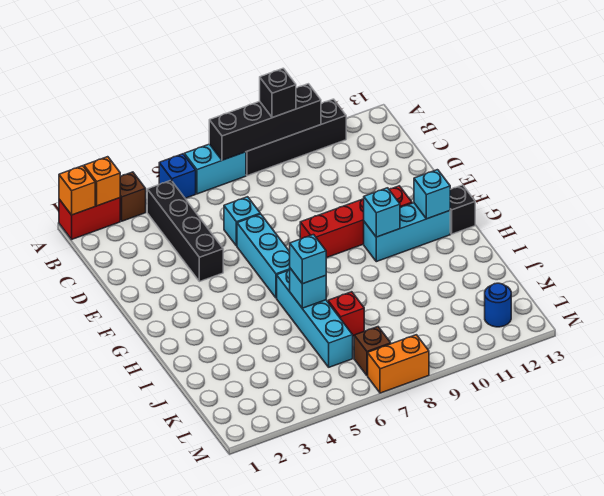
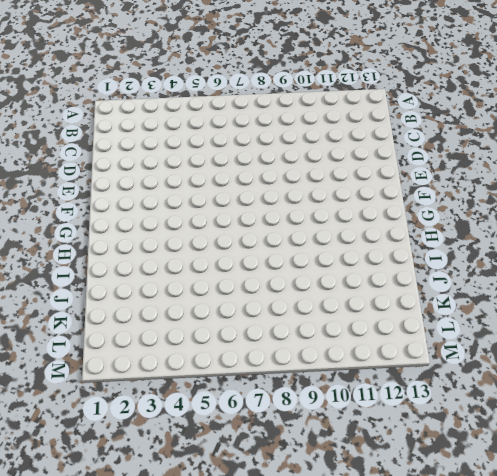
none -> red 1x2 brick [59,198,120,239]
none -> brown 1x1 brick [120,172,146,221]
none -> blue 1x1 brick [159,154,196,198]

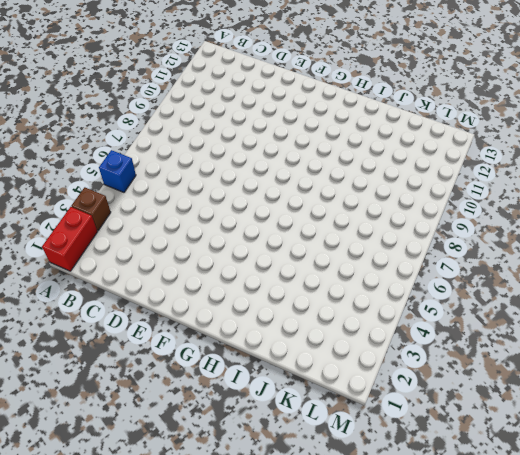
none -> cyan 1x2 brick [184,144,246,194]
none -> black 1x4 brick [246,99,346,176]
none -> black 1x4 brick [147,180,223,282]

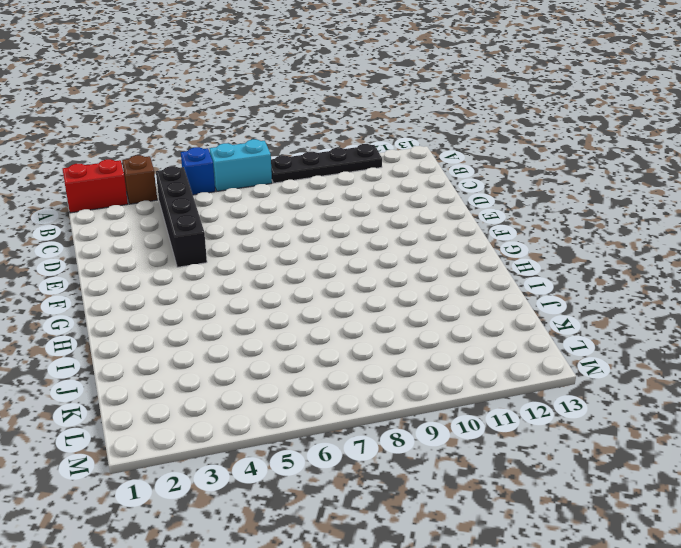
black 1x4 plate [271,144,382,183] -> black 1x4 brick [246,99,346,176]
none -> cyan 1x1 brick [224,197,260,246]
none -> cyan 1x3 brick [237,214,290,298]
none -> red 1x4 brick [300,186,412,258]

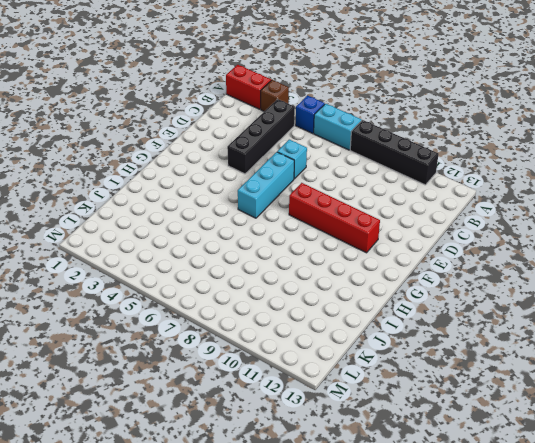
none -> cyan 1x3 brick [364,203,450,262]
none -> black 1x1 brick [450,185,475,234]
none -> cyan 1x4 brick [277,270,353,367]

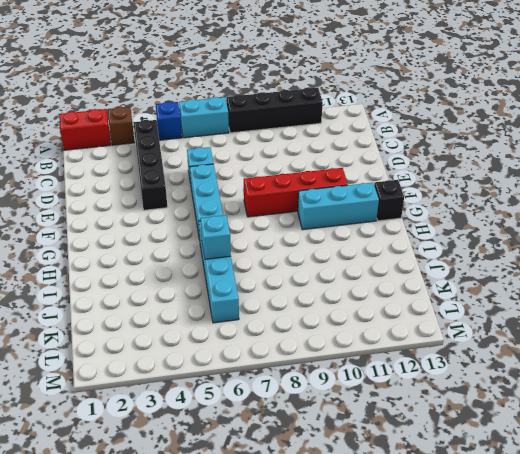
none -> red 1x1 brick [328,292,364,336]
none -> brown 1x1 brick [354,327,391,376]
none -> blue 1x1 round brick [485,283,511,327]

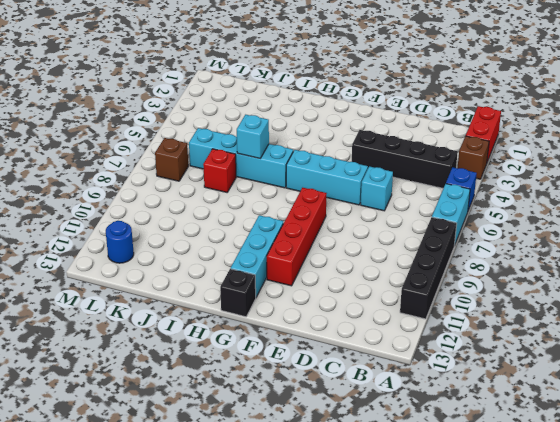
none -> orange 1x2 brick [368,335,429,393]
none -> orange 1x1 brick [59,166,95,215]
none -> orange 1x1 brick [84,157,120,206]

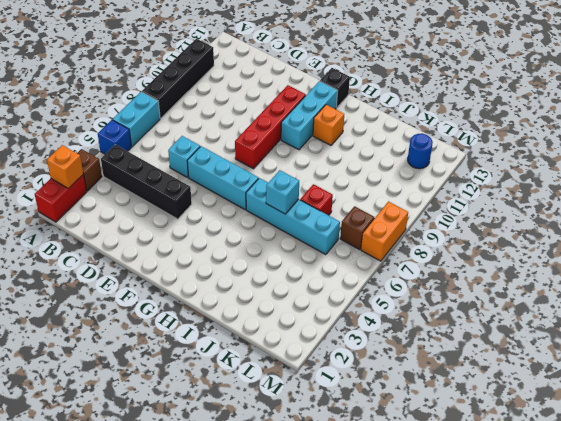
orange 1x1 brick [313,105,344,145] -> orange 1x1 brick moved to [59,166,95,215]
none -> black 1x4 brick [209,84,321,160]
none -> cyan 1x1 brick [364,188,400,237]
none -> cyan 1x1 brick [414,170,450,219]

